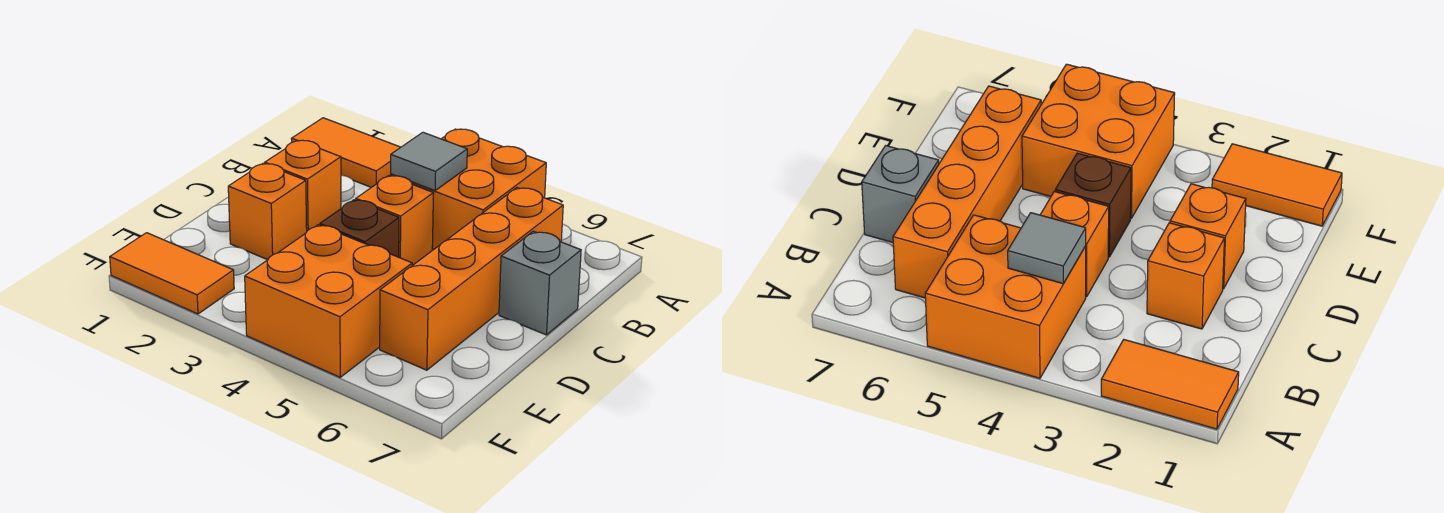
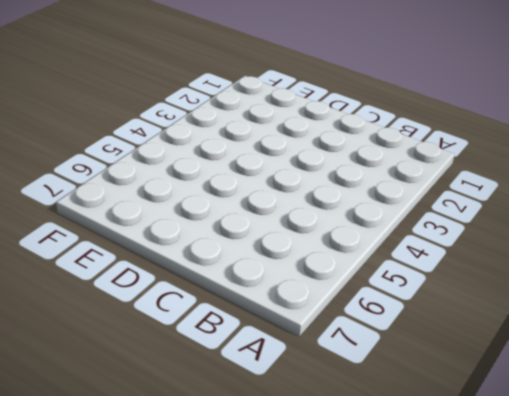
none -> orange 1x2 tile [291,118,401,187]
none -> orange 2x2 brick [390,129,546,249]

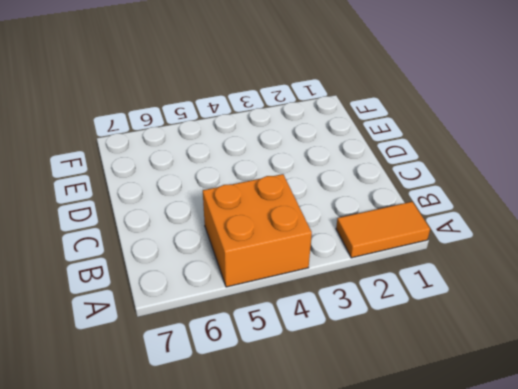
none -> orange 1x4 brick [380,188,563,370]
none -> orange 1x1 brick [265,140,341,231]

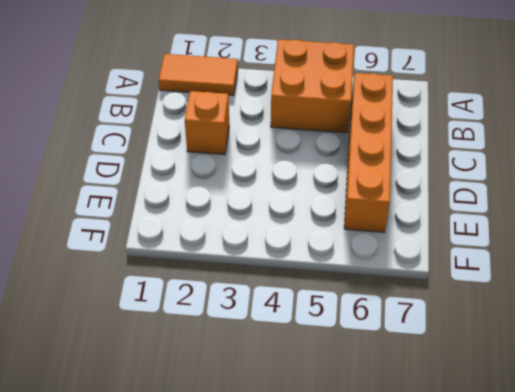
none -> orange 1x1 brick [356,176,433,265]
none -> grey 1x1 brick [499,231,581,335]

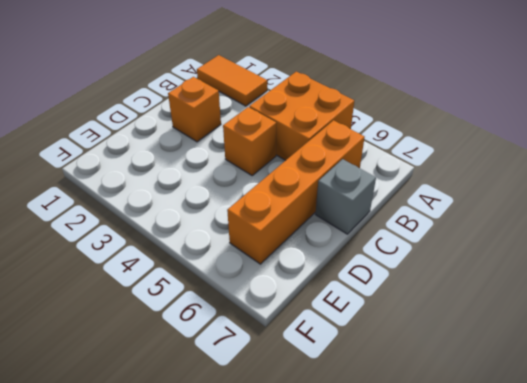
none -> orange 1x1 brick [228,164,307,260]
none -> brown 1x1 brick [320,200,399,257]

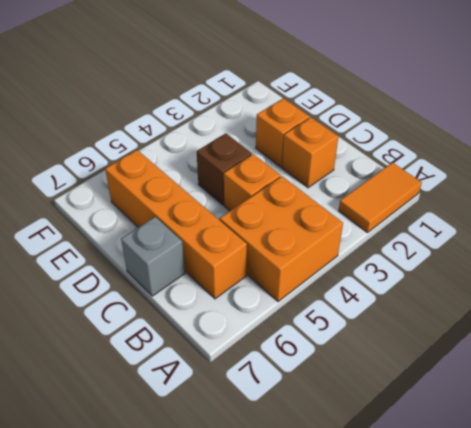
none -> orange 2x2 brick [245,225,412,377]
none -> orange 1x2 tile [110,233,234,314]

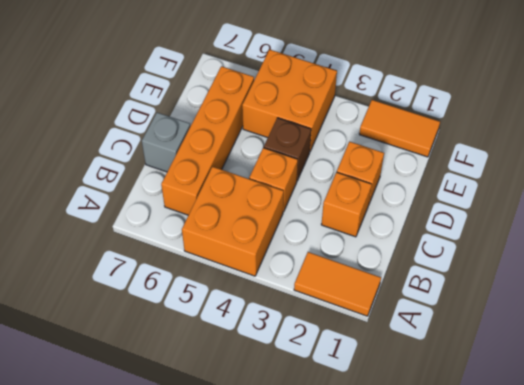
none -> grey 1x1 tile [391,132,467,191]

